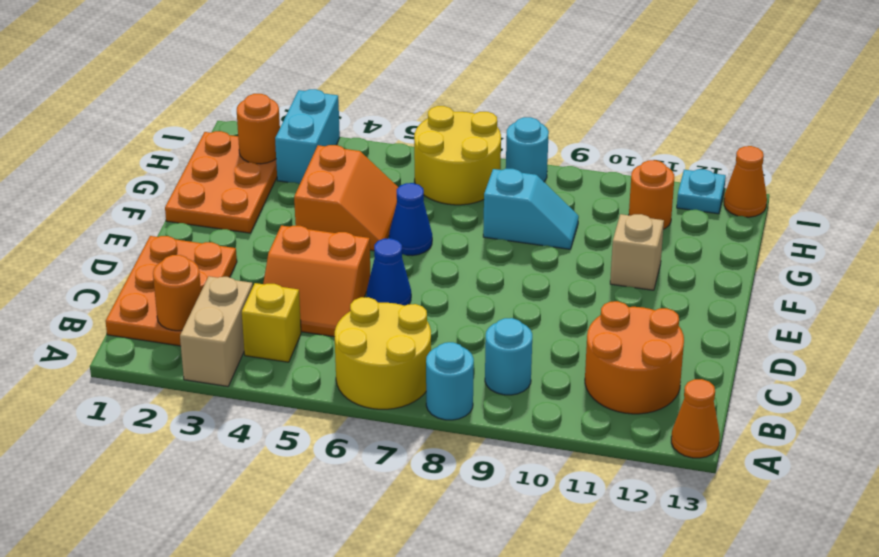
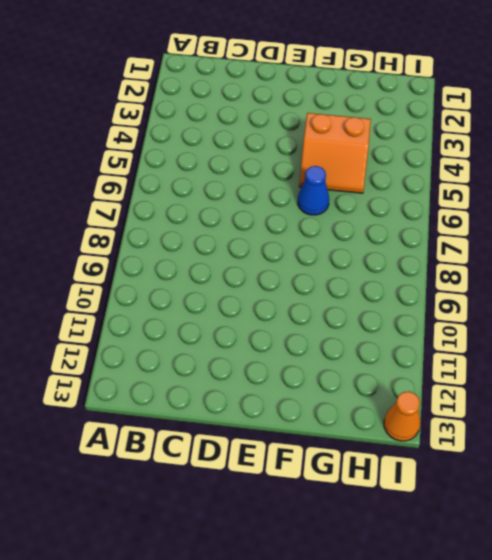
none -> tan 1x2 brick [180,276,253,386]
none -> yellow 2x2 round brick [335,297,431,409]
none -> cyan 1x1 round brick [426,342,474,420]

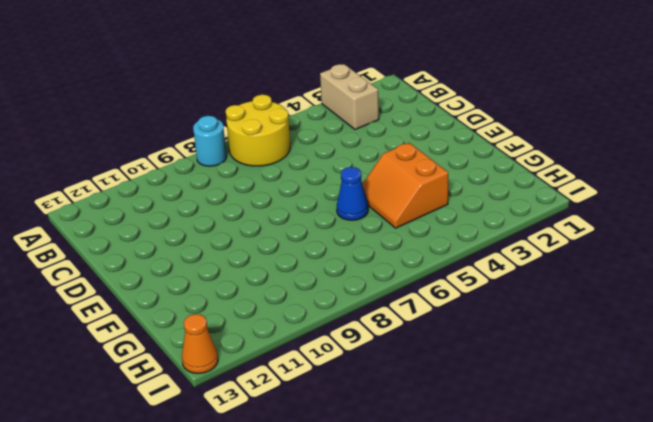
none -> orange 1x1 cone [671,379,720,458]
none -> orange 2x3 plate [106,236,237,346]
none -> yellow 1x1 brick [242,283,301,362]

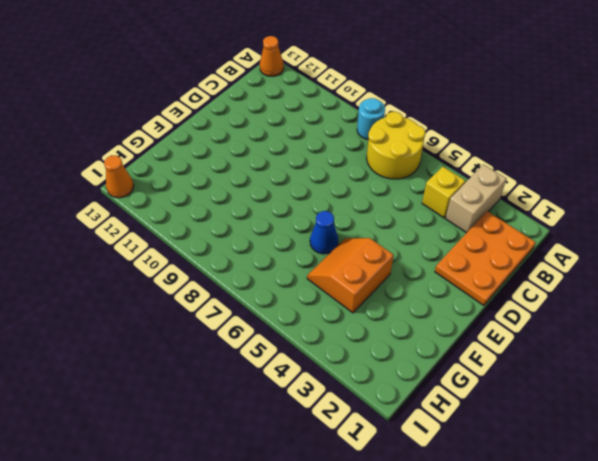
none -> cyan 1x1 round brick [485,318,532,395]
none -> orange 2x2 round brick [585,301,684,414]
none -> orange 2x2 slope [263,226,370,337]

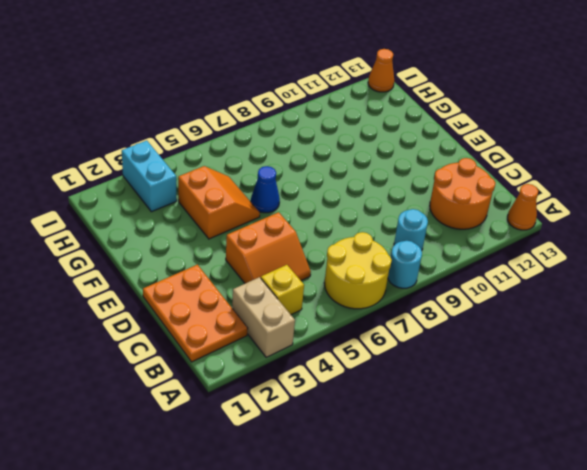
none -> blue 1x1 cone [367,238,411,306]
none -> orange 2x3 plate [165,131,277,233]
none -> tan 1x1 brick [610,214,664,290]

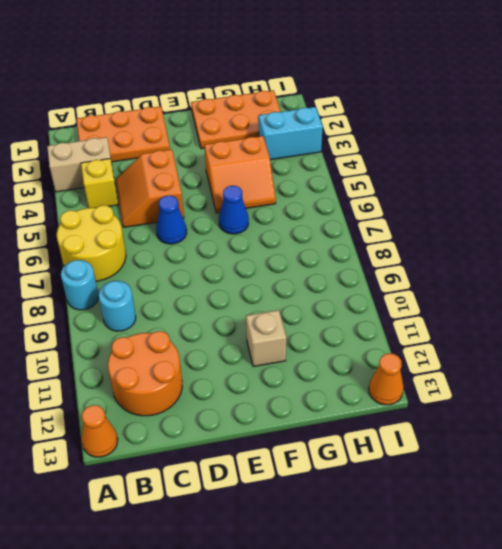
none -> cyan 1x2 slope [483,169,579,249]
none -> yellow 2x2 round brick [414,106,501,205]
none -> orange 1x1 round brick [629,160,674,229]

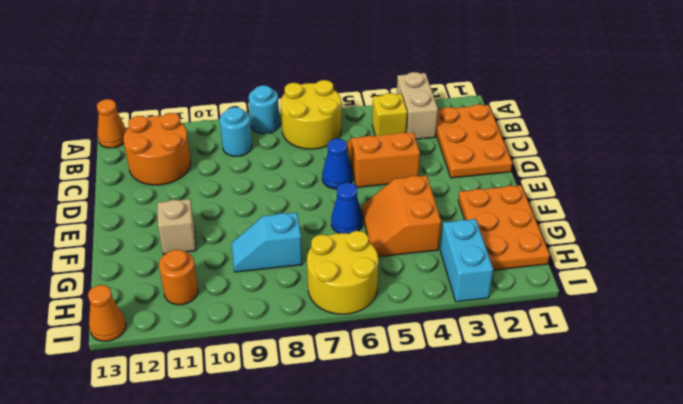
none -> cyan 1x1 round brick [506,117,549,182]
none -> cyan 1x1 plate [677,169,726,214]
none -> orange 1x1 round brick [153,255,201,331]

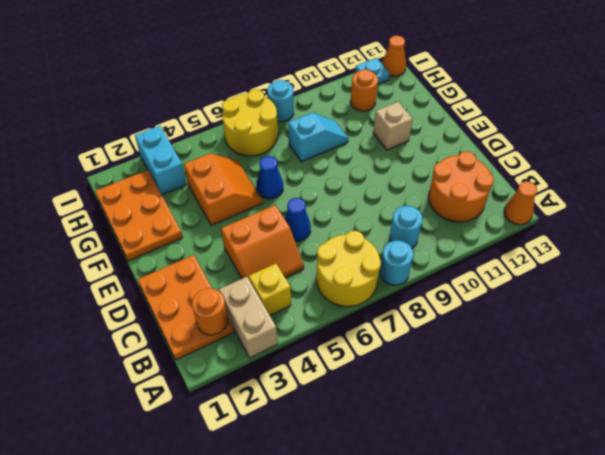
none -> orange 1x1 round brick [237,94,280,164]

